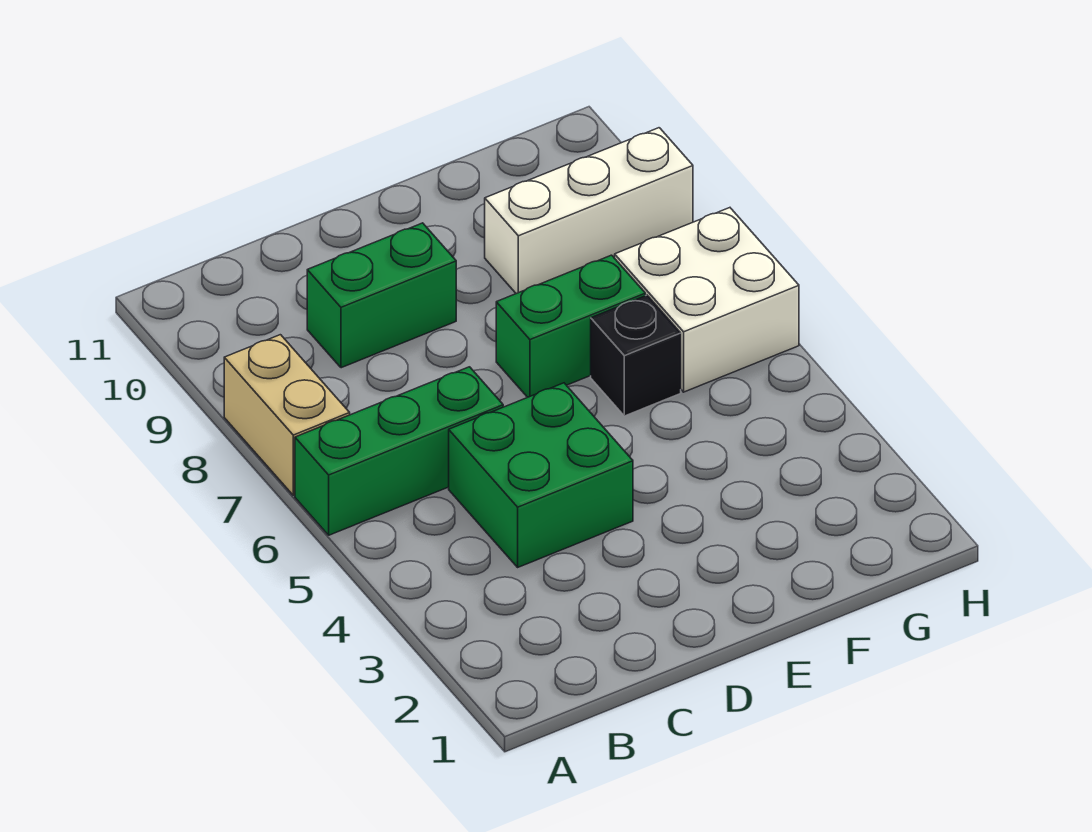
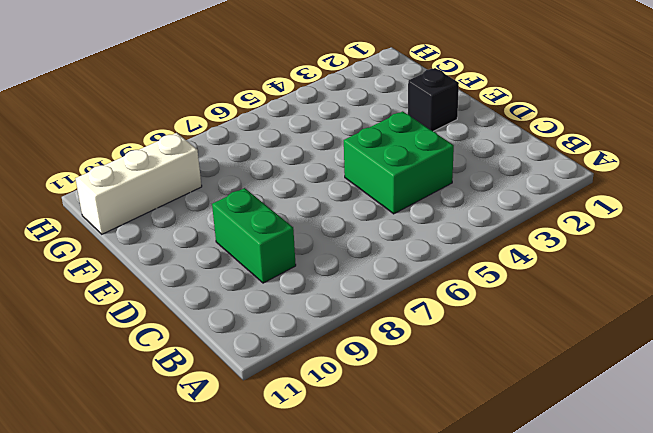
black 1x1 brick [408,68,459,131] -> black 1x1 brick moved to [591,295,681,416]
white 1x3 brick [76,133,202,234] -> white 1x3 brick turned to [485,128,693,294]
none -> green 1x3 brick [295,367,503,535]
none -> tan 1x2 brick [224,335,350,495]

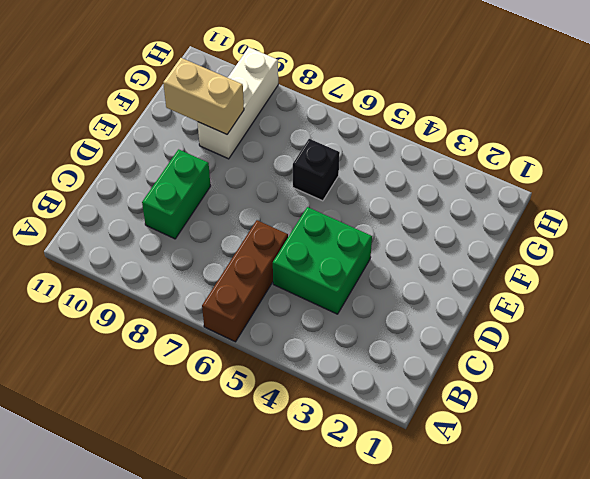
brown 1x3 brick [202,220,288,342] -> green 1x3 brick [295,367,503,535]
tan 1x2 brick [163,58,244,134] -> tan 1x2 brick moved to [224,335,350,495]
none -> green 1x2 brick [496,255,645,397]
none -> white 2x2 brick [615,208,799,392]

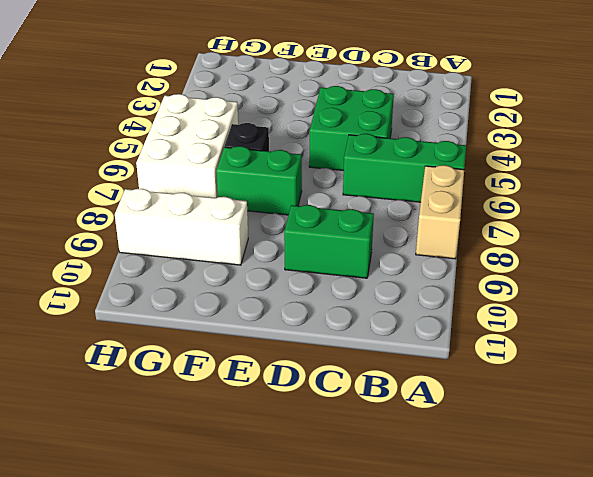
white 2x3 brick [136,94,238,198] -> white 2x2 brick [615,208,799,392]

